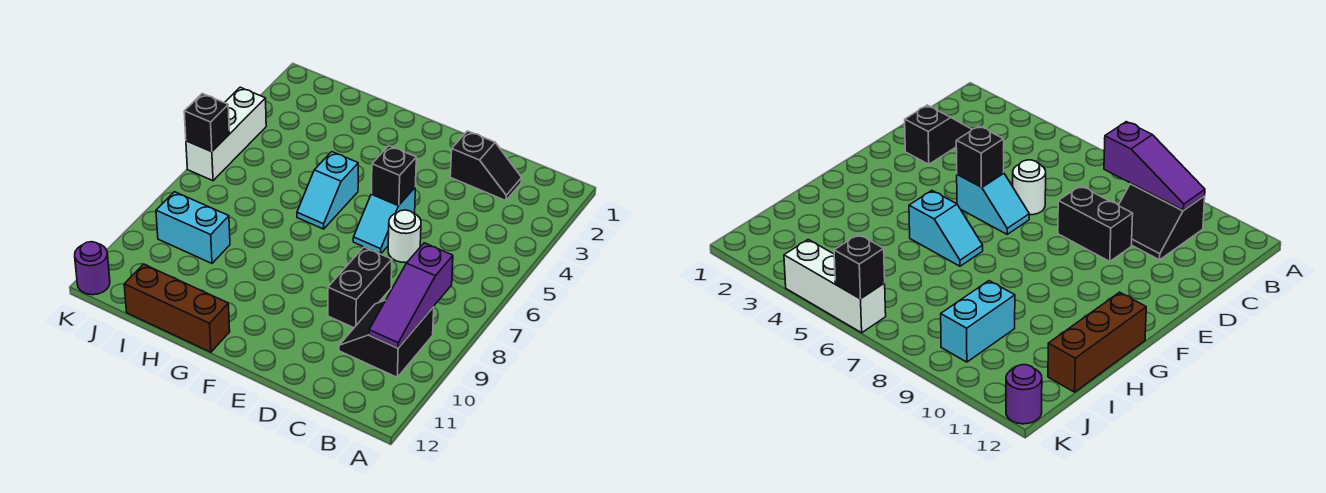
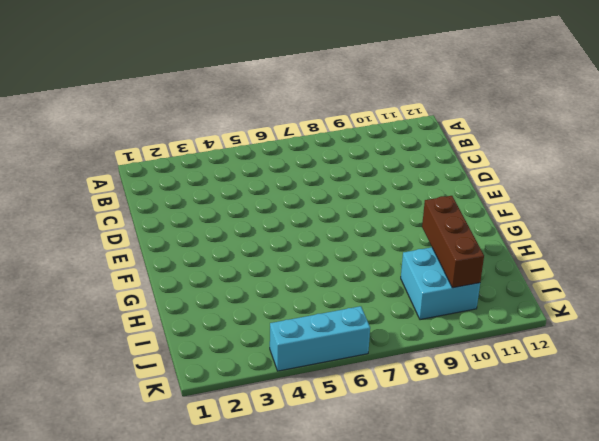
brown 1x3 brick [422,196,484,288] -> brown 1x3 brick moved to [124,264,230,352]
cyan 2x2 brick [401,247,480,320] -> cyan 1x2 brick [156,192,230,263]
cyan 1x3 brick [270,306,370,371] -> white 1x3 brick [186,87,266,181]
none -> black 2x2 slope [339,301,434,377]
none -> black 1x2 slope [450,131,522,201]
none -> white 1x1 round brick [388,210,421,263]

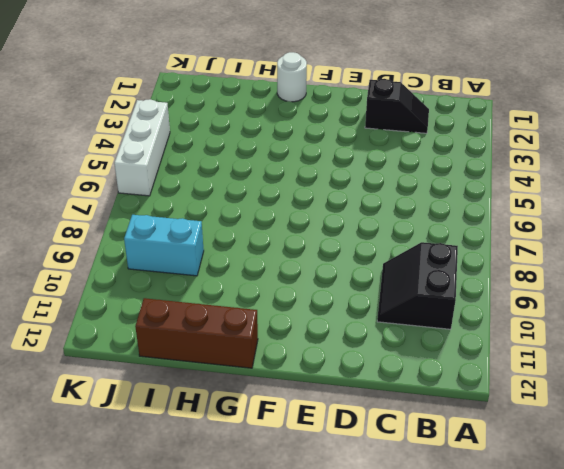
white 1x1 round brick [277,52,307,102] -> white 1x1 round brick moved to [388,210,421,263]
none -> black 1x2 brick [328,247,392,328]
none -> cyan 1x2 slope [353,188,415,254]
none -> cyan 1x2 slope [297,152,358,229]

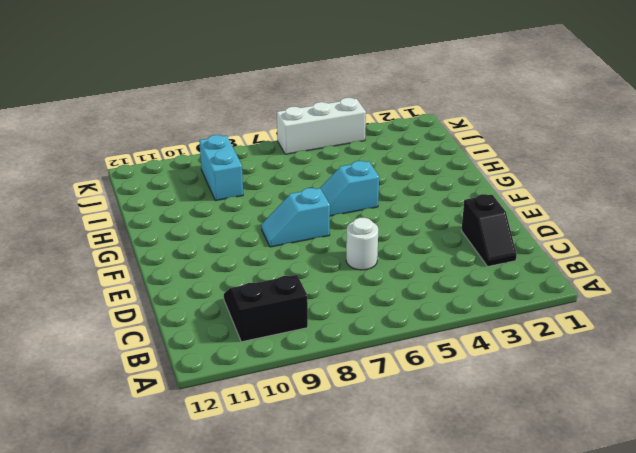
cyan 1x2 slope [262,188,330,247] -> cyan 1x2 slope moved to [353,188,415,254]
none -> black 1x2 brick [328,247,392,328]
none -> brown 1x3 brick [124,264,230,352]
none -> purple 1x1 round brick [75,242,110,295]

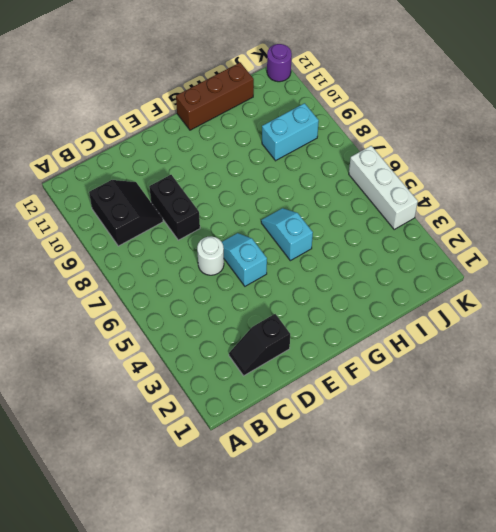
none -> purple 1x3 slope [369,243,453,348]
none -> black 1x1 brick [372,146,416,205]
none -> black 1x1 brick [184,94,229,152]

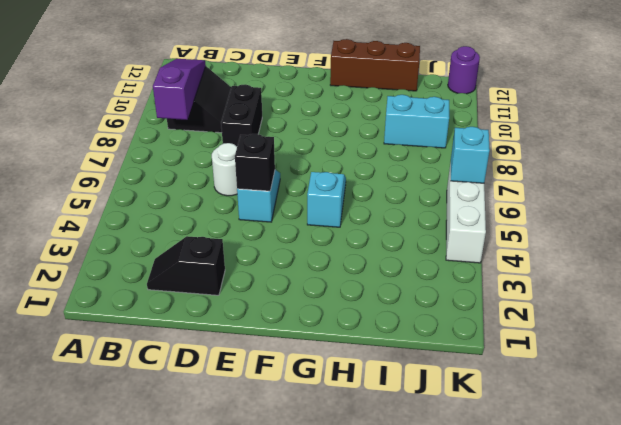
cyan 1x1 brick [451,127,490,183] -> black 1x1 brick [184,94,229,152]

